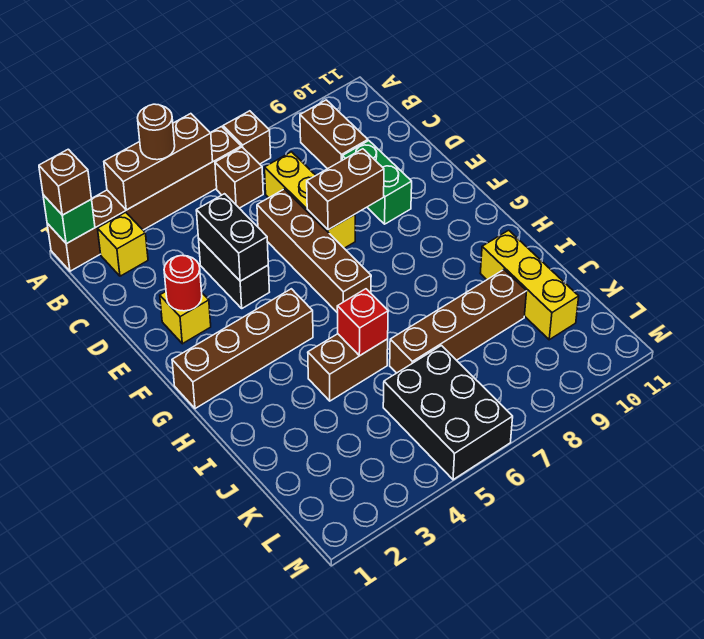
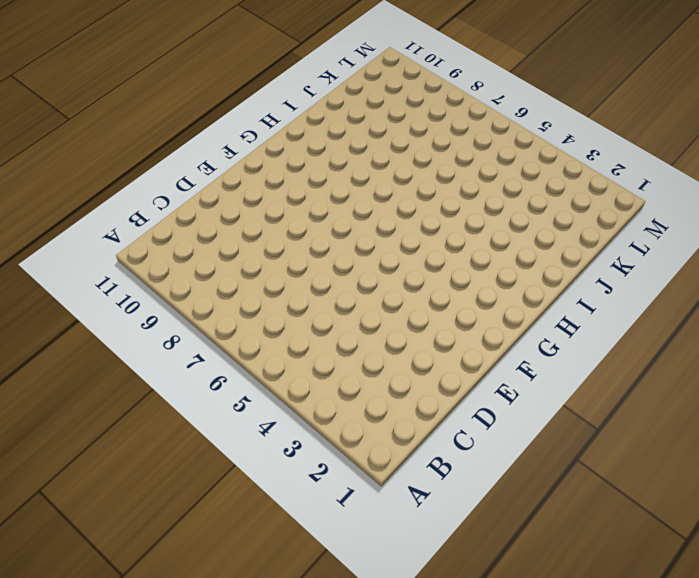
none -> brown 1x6 brick [47,127,241,271]
none -> brown 1x1 brick [223,111,271,164]
none -> yellow 1x1 brick [98,212,148,276]

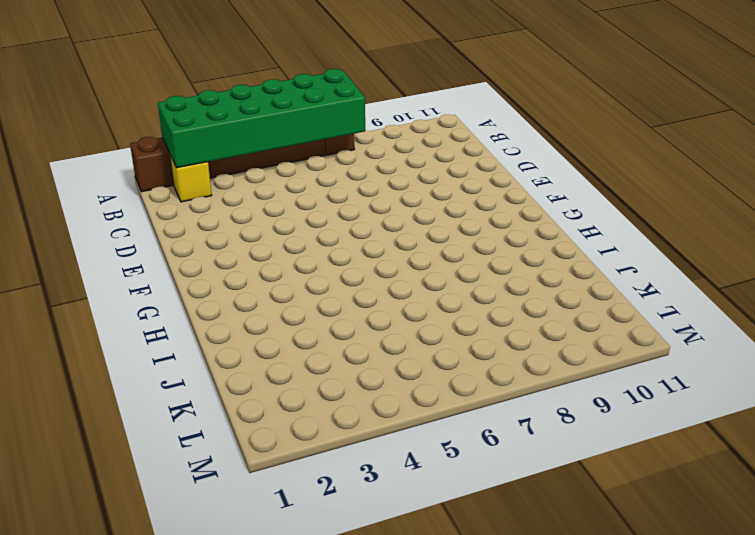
green 2x6 brick [158,69,365,168] -> brown 1x3 brick [104,114,213,210]
none -> brown 1x1 brick [215,147,263,208]
none -> brown 1x2 brick [300,100,368,169]
none -> yellow 1x3 brick [265,152,355,248]

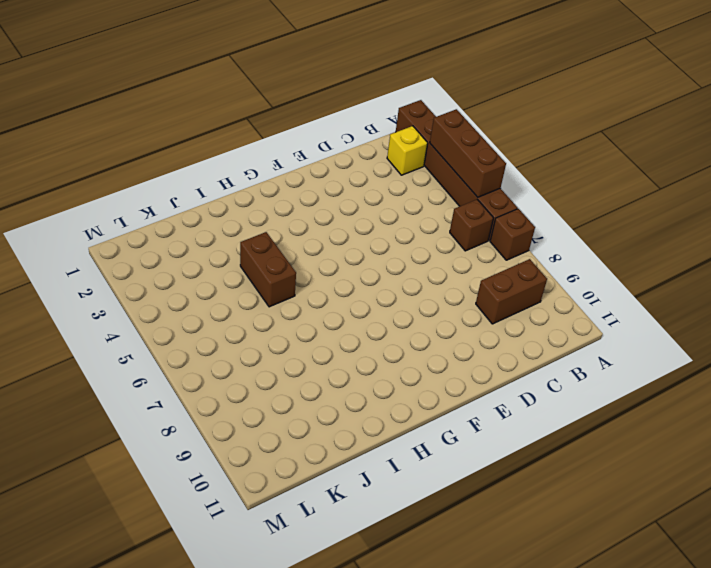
none -> yellow 1x3 brick [265,152,355,248]
none -> black 1x2 brick [199,239,269,308]
none -> brown 1x4 brick [257,189,371,313]

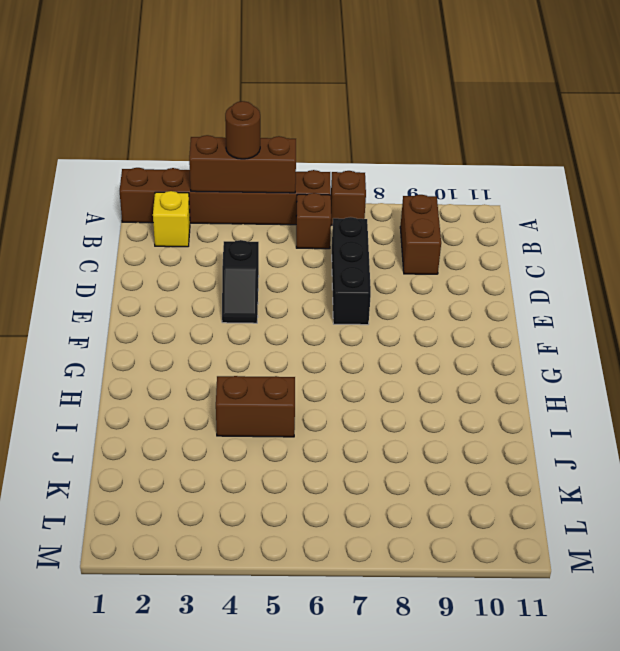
black 1x3 brick [332,217,371,325] -> yellow 1x3 brick [265,152,355,248]
black 1x2 slope [222,240,259,323] -> black 1x2 brick [199,239,269,308]
none -> brown 1x4 brick [257,189,371,313]
none -> green 1x2 brick [342,141,412,224]
none -> yellow 1x1 brick [160,292,211,344]

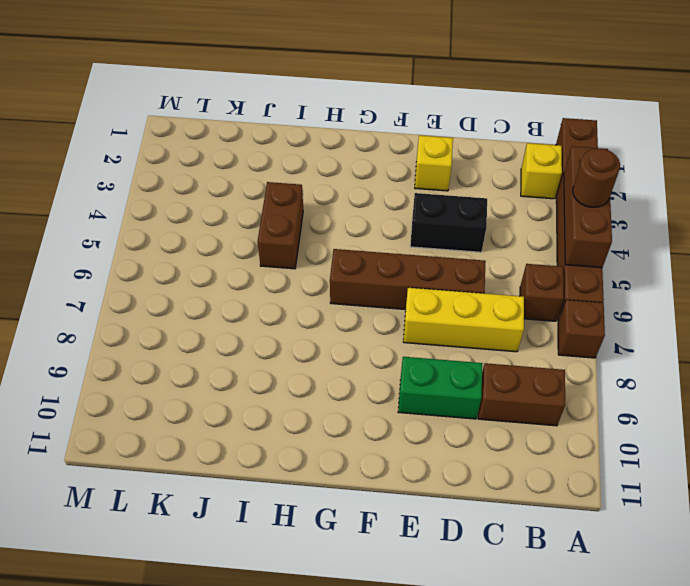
none -> brown 1x4 brick [172,289,313,409]
none -> yellow 1x3 brick [480,230,579,340]
none -> brown 1x4 brick [390,270,527,373]

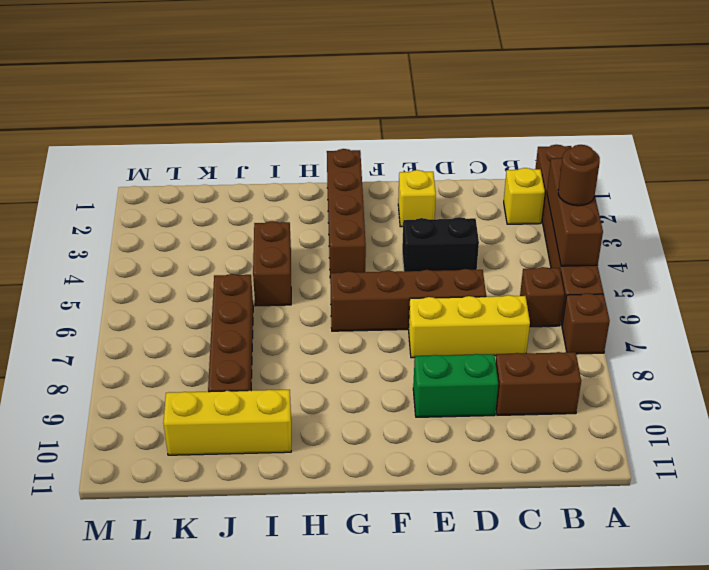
none -> black 2x3 brick [383,346,513,480]
none -> green 1x1 brick [43,195,95,244]
none -> black 1x2 brick [196,194,268,281]

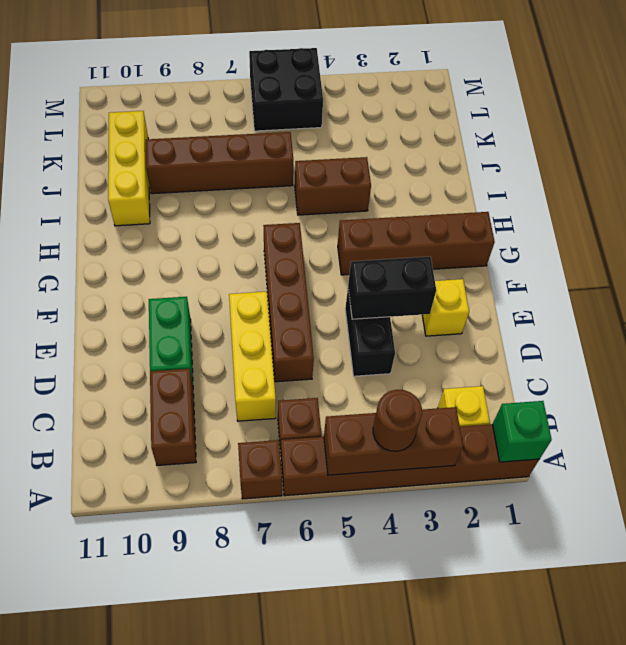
black 1x2 brick [348,257,436,319] -> black 1x2 brick turned to [196,194,268,281]
black 2x2 brick [249,48,323,131] -> black 2x3 brick [383,346,513,480]
none -> red 1x1 round brick [164,256,202,311]
none -> brown 1x2 brick [307,149,384,230]
none -> red 1x1 brick [337,289,388,356]

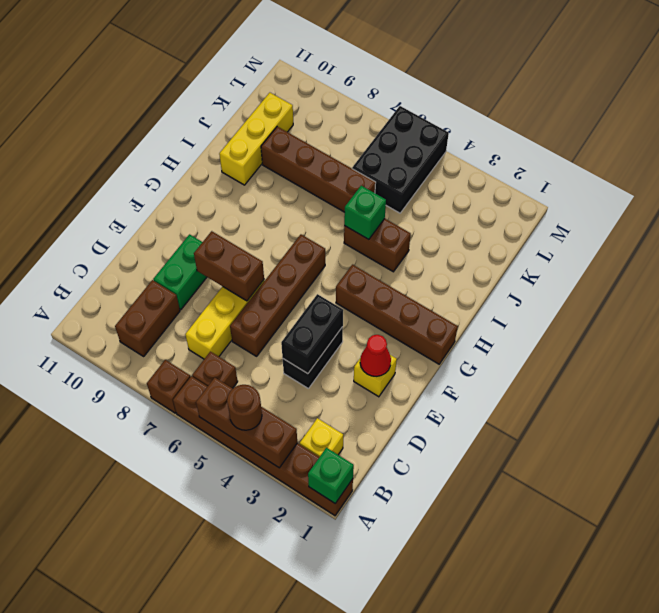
red 1x1 cone [360,335,391,376] -> red 1x1 round brick [164,256,202,311]
green 1x1 brick [344,186,386,239] -> red 1x1 brick [337,289,388,356]
none -> brown 1x1 brick [39,149,91,215]

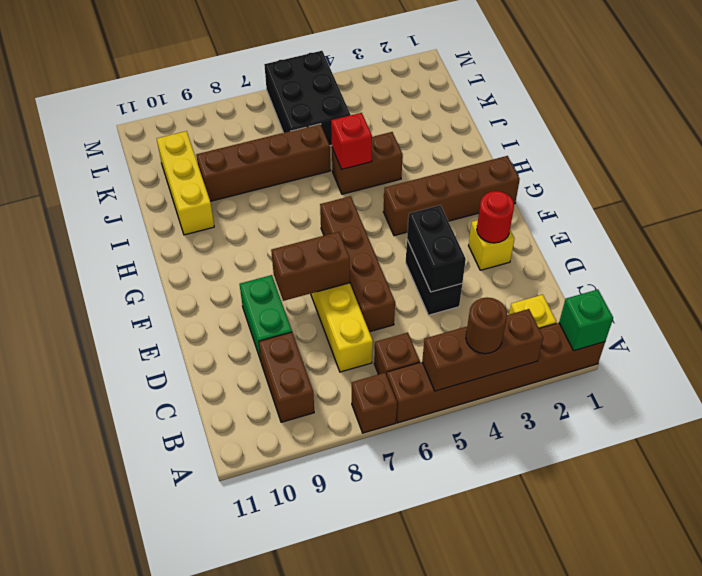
none -> brown 1x1 brick [39,149,91,215]

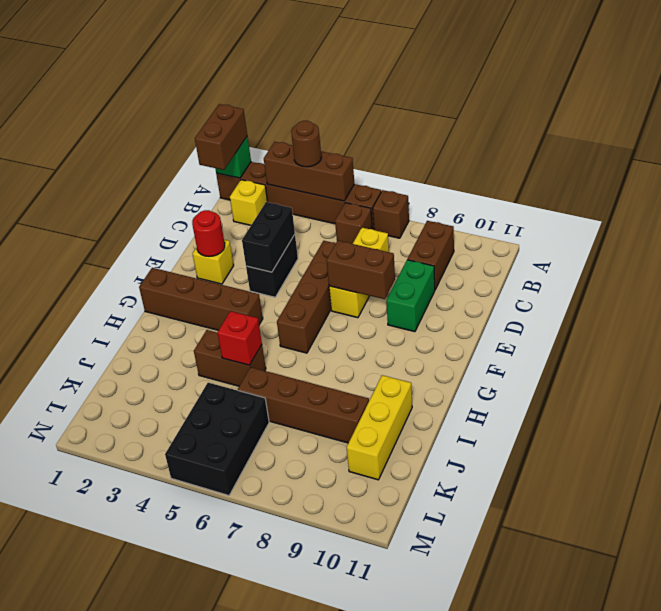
brown 1x2 brick [195,104,247,170] -> brown 1x1 brick [39,149,91,215]

